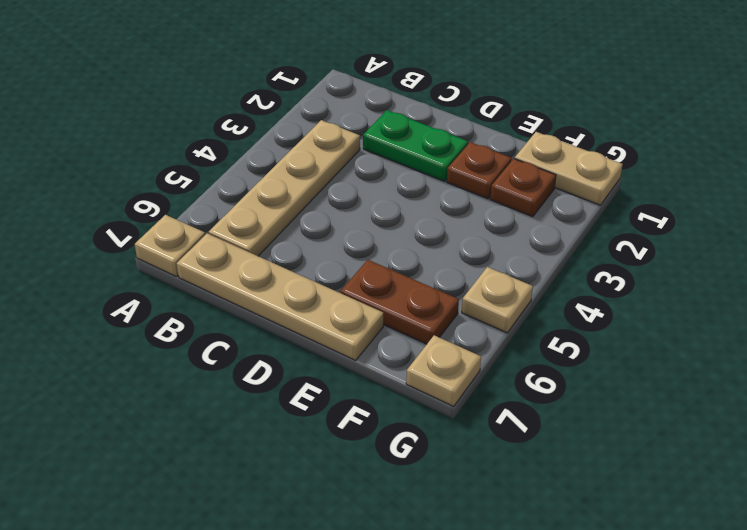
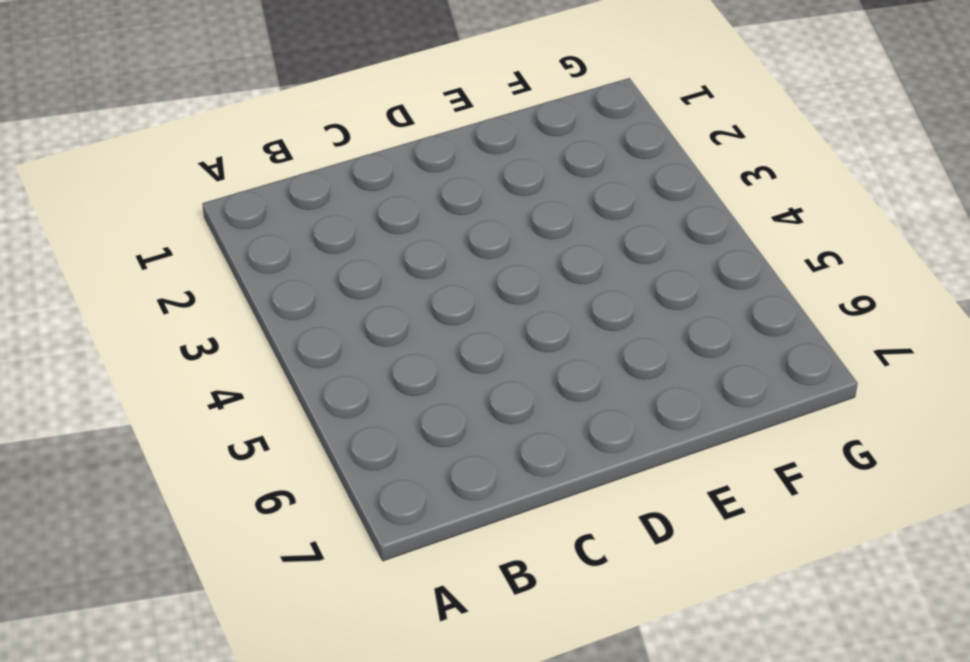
none -> tan 1x1 plate [135,215,205,277]
none -> tan 1x4 plate [209,120,360,256]

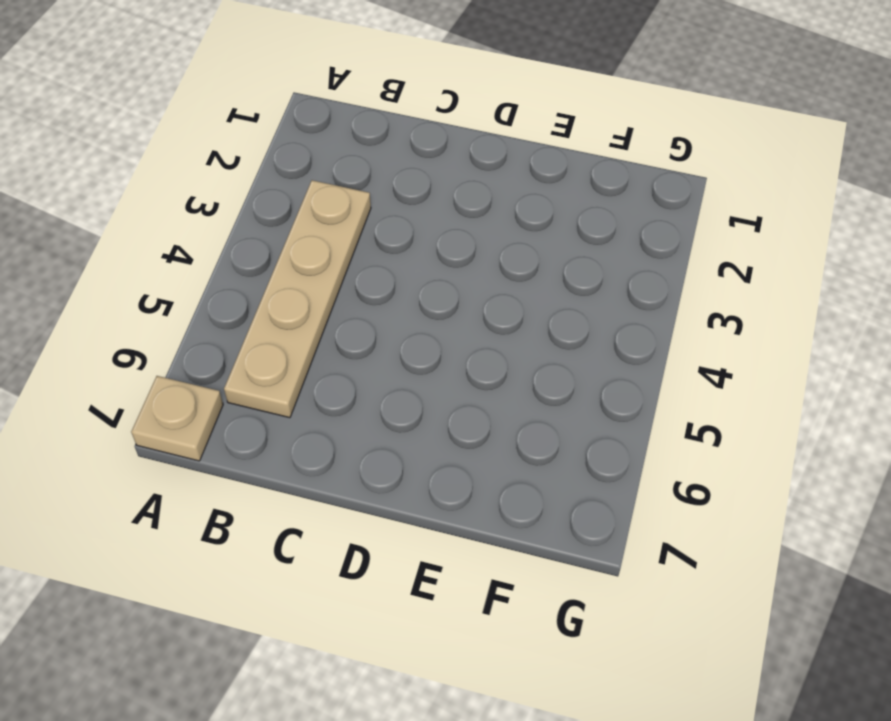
none -> tan 1x4 plate [177,234,383,361]
none -> green 1x2 plate [363,110,468,181]

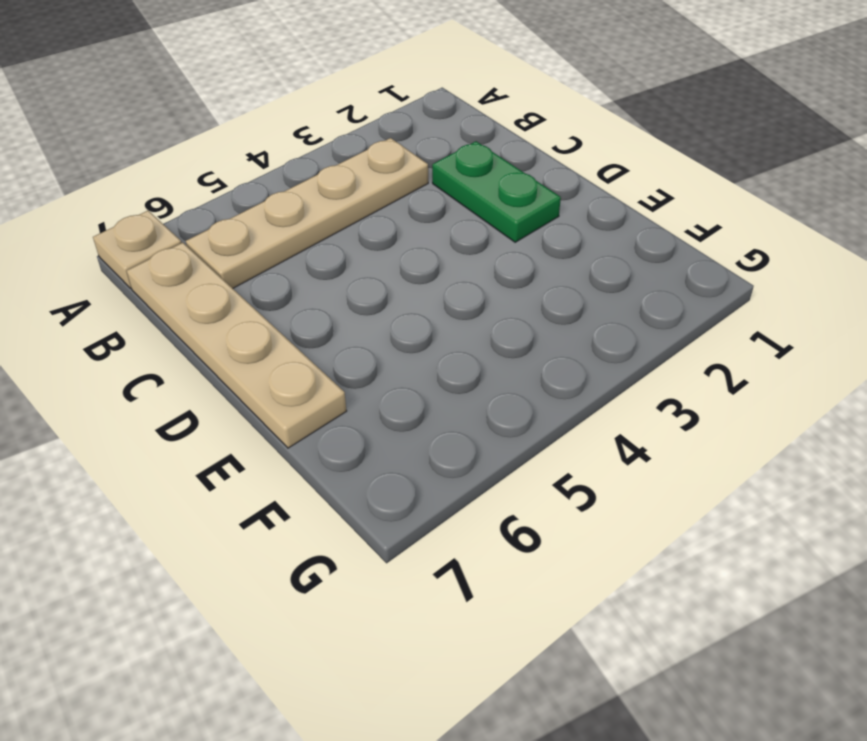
none -> brown 1x1 plate [447,142,511,199]
none -> brown 1x2 plate [340,260,459,344]

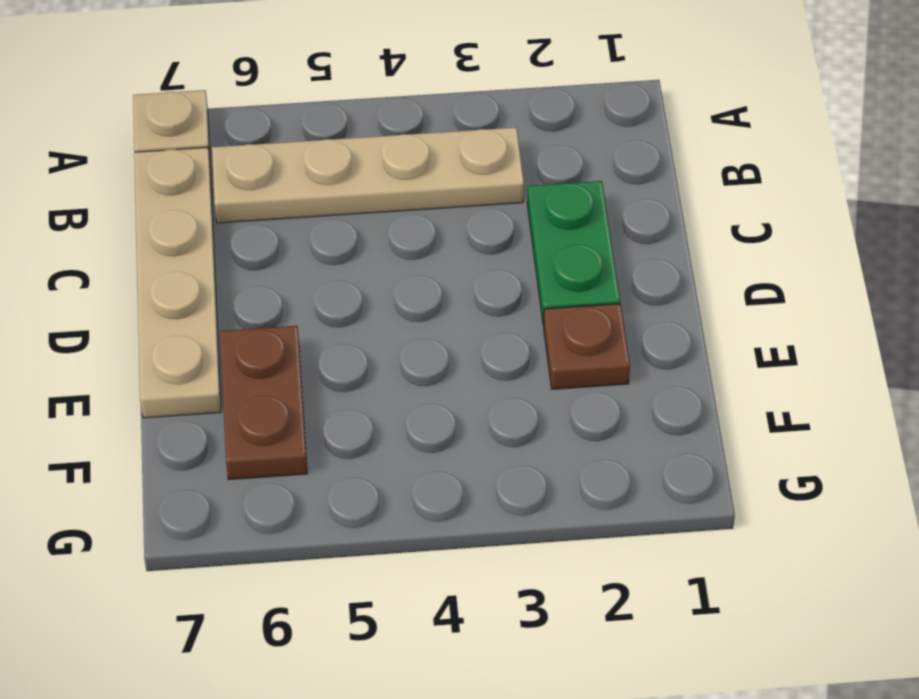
none -> tan 1x2 plate [515,132,623,205]
none -> brown 1x1 plate [490,159,556,217]

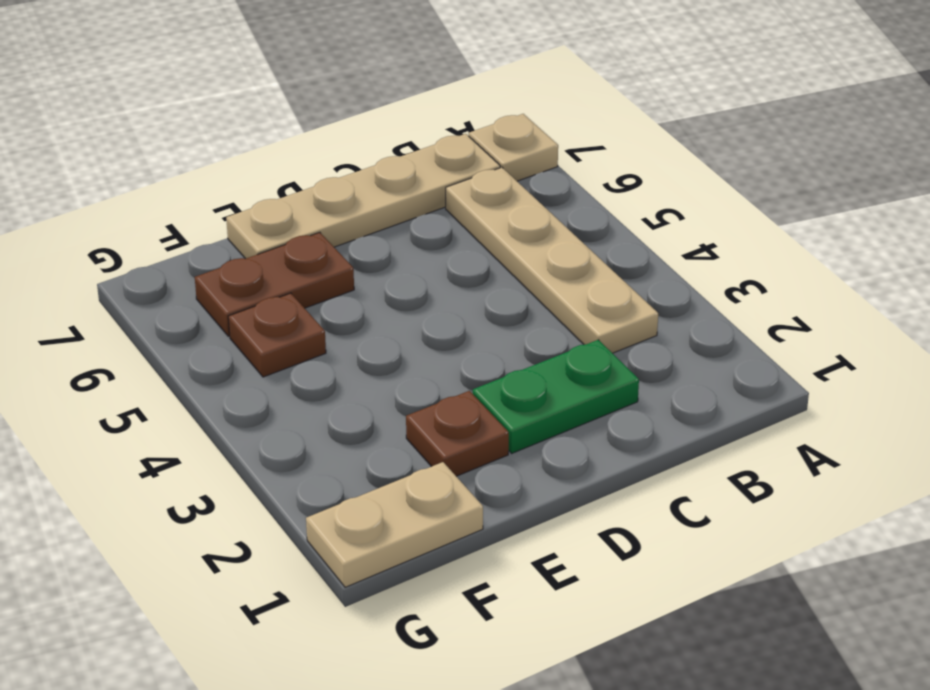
brown 1x1 plate [228,293,326,377] -> brown 1x1 plate moved to [490,159,556,217]
none -> tan 1x1 plate [462,267,533,333]
none -> tan 1x1 plate [406,335,481,406]

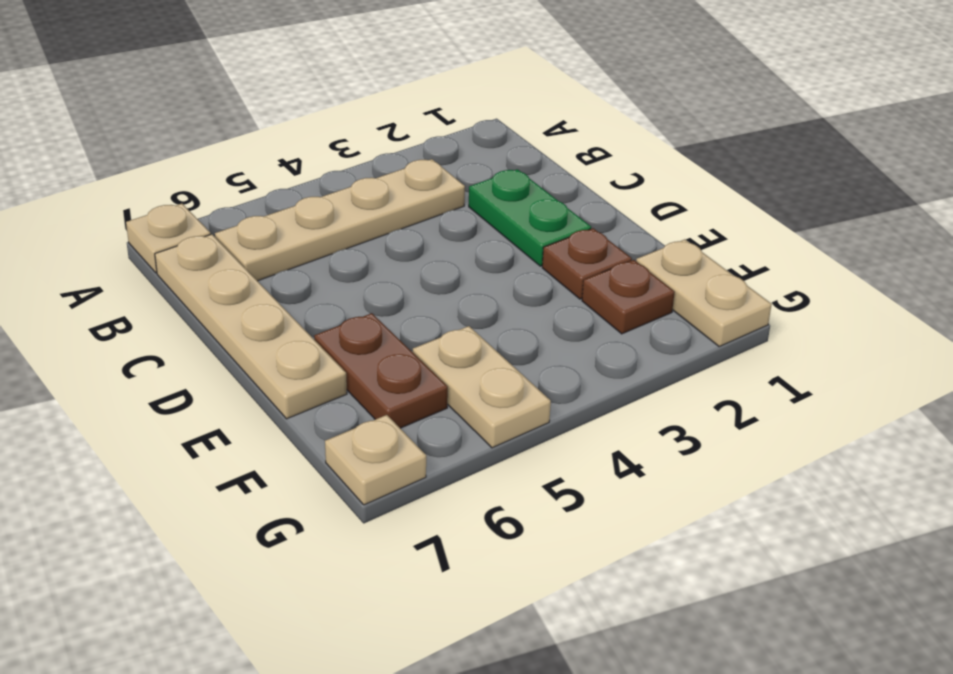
tan 1x2 plate [413,326,551,448] -> tan 1x1 plate [462,267,533,333]

